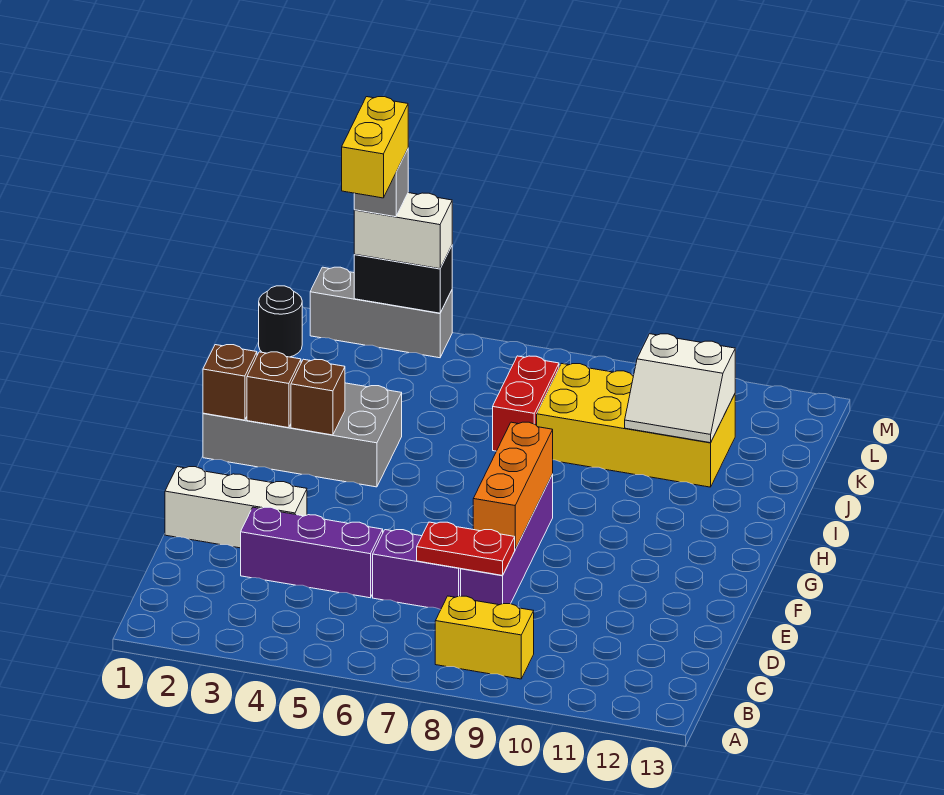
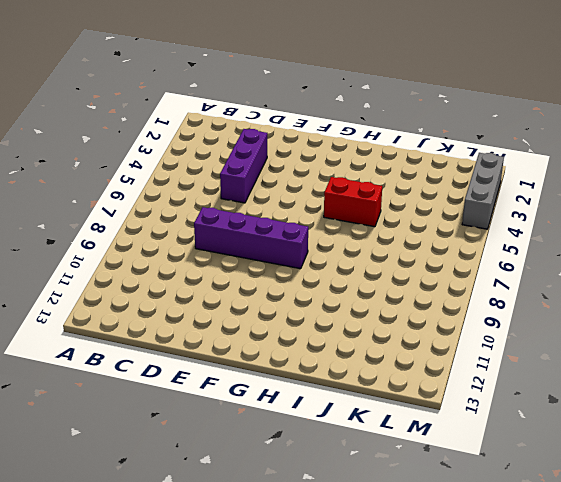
red 1x2 brick [324,177,382,227] -> red 1x2 brick moved to [493,356,559,451]
none -> yellow 1x2 brick [435,596,534,679]
none -> purple 1x2 brick [373,530,461,610]
none -> white 1x3 brick [165,467,307,548]

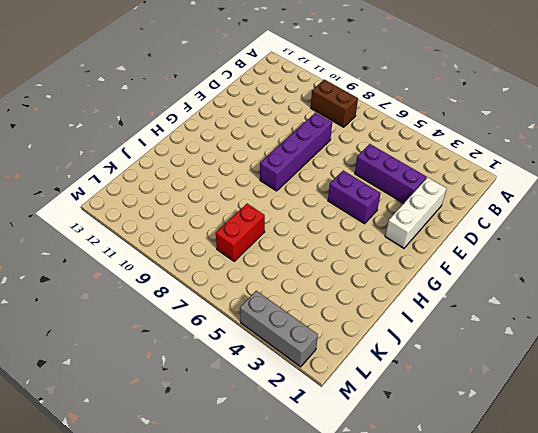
brown 1x2 brick [311,80,358,127] -> yellow 1x2 brick [435,596,534,679]
white 1x3 brick [385,177,447,248] -> white 1x3 brick turned to [165,467,307,548]
purple 1x2 brick [328,171,381,224] -> purple 1x2 brick moved to [373,530,461,610]
none -> grey 2x4 brick [203,383,402,487]
none -> yellow 2x4 brick [537,364,735,487]
none -> black 1x1 round brick [259,286,302,357]

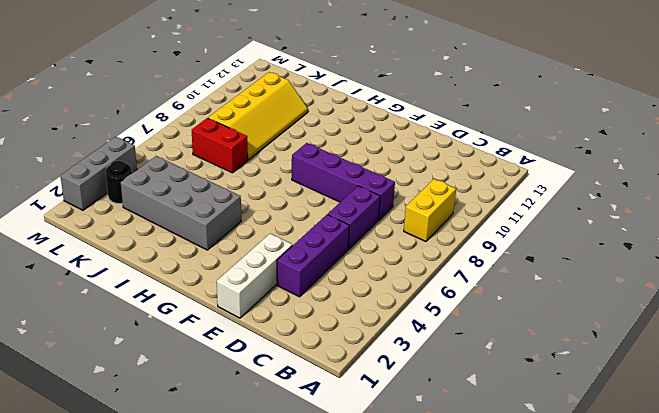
grey 2x4 brick [121,156,241,250] -> grey 2x4 brick turned to [203,383,402,487]
yellow 2x4 slope [208,72,308,160] -> yellow 2x4 brick [537,364,735,487]
black 1x1 round brick [105,161,132,204] -> black 1x1 round brick moved to [259,286,302,357]
none -> red 1x2 plate [417,522,515,575]
none -> orange 1x3 brick [473,422,553,549]
none -> brown 1x1 brick [203,345,257,420]

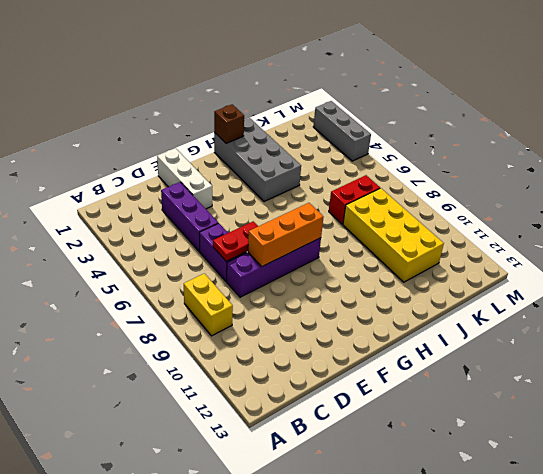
red 1x2 plate [213,221,258,261] -> red 1x2 plate turned to [417,522,515,575]
none -> black 1x1 round brick [259,286,302,357]
none -> brown 1x1 brick [247,352,301,428]
none -> brown 1x1 brick [291,359,345,435]

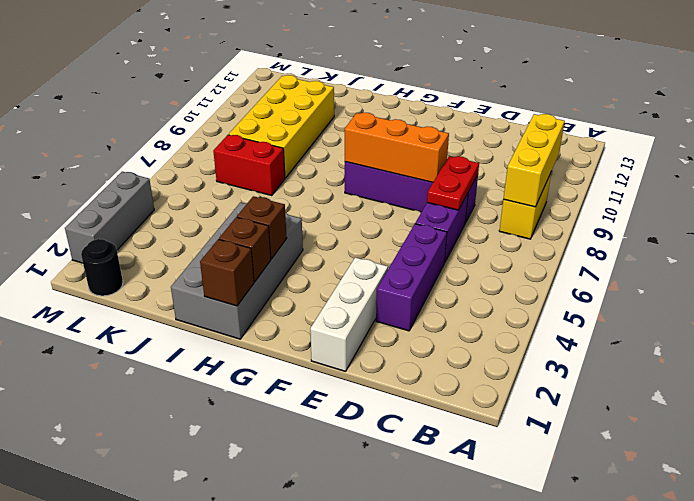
yellow 1x3 brick [504,114,565,207] -> none
none -> white 2x2 slope [625,334,735,443]
none -> black 1x2 brick [354,246,452,313]
none -> white 1x2 brick [354,193,452,269]

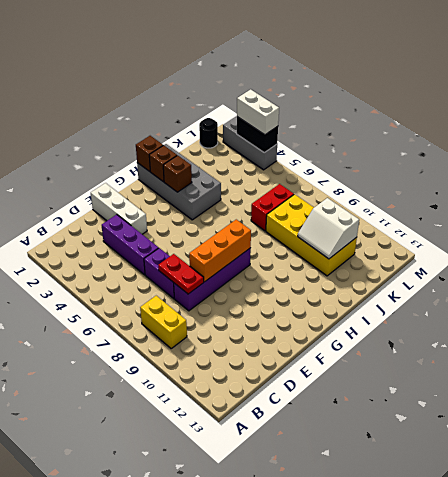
none -> grey 1x1 brick [354,149,408,217]
none -> yellow 1x2 brick [342,97,408,198]

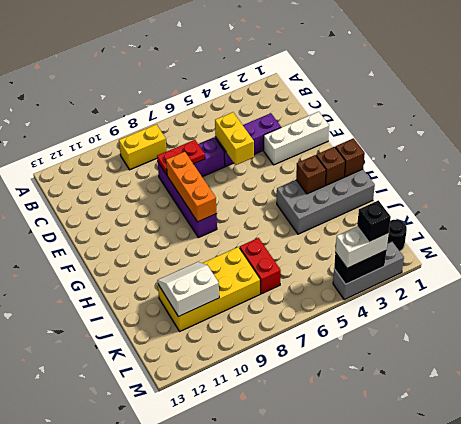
yellow 1x2 brick [215,112,254,165] -> yellow 1x2 brick moved to [342,97,408,198]
black 1x1 brick [357,200,391,242] -> grey 1x1 brick [354,149,408,217]

